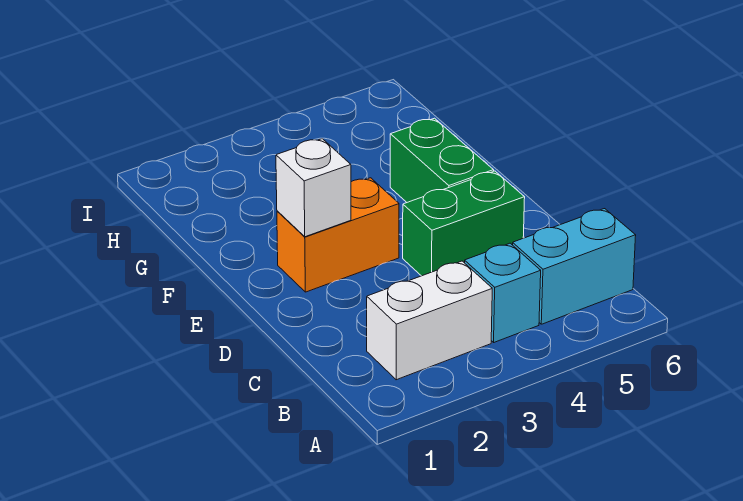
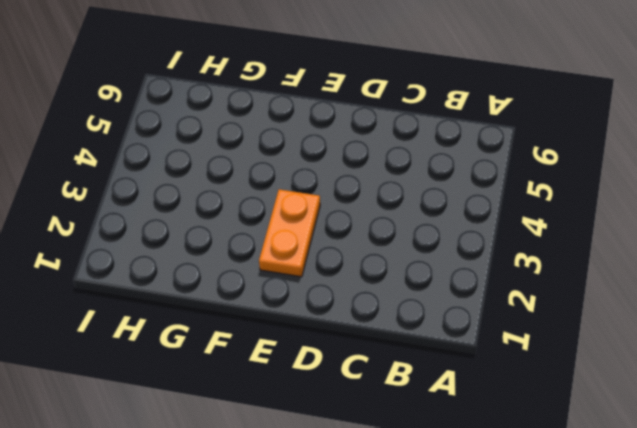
orange 1x2 plate [259,189,320,277] -> orange 1x2 brick [277,178,399,292]
none -> white 1x2 brick [367,261,492,380]
none -> cyan 1x1 brick [465,243,541,342]

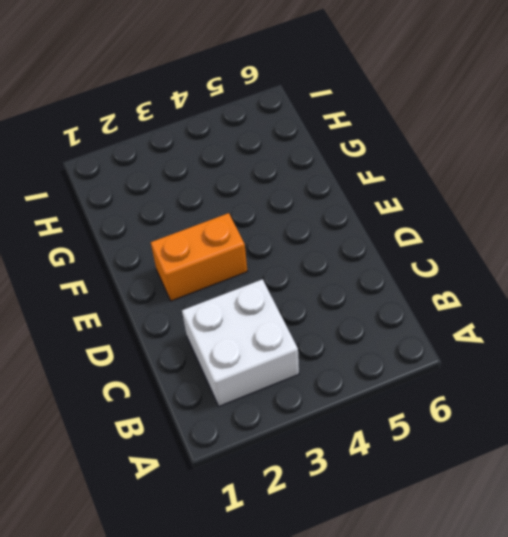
white 2x2 brick [182,279,299,406] -> white 1x2 brick [367,261,492,380]
none -> cyan 1x1 brick [465,243,541,342]
none -> cyan 1x2 brick [513,209,636,324]

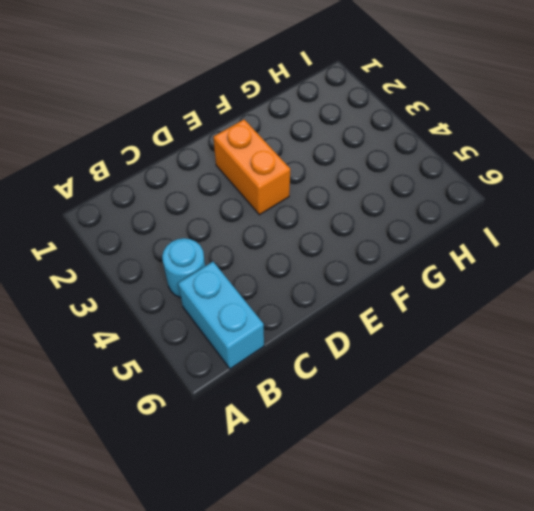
cyan 1x1 round brick [162,238,205,298] -> cyan 1x1 brick [465,243,541,342]
none -> white 1x2 brick [367,261,492,380]
none -> green 1x2 brick [403,171,525,276]

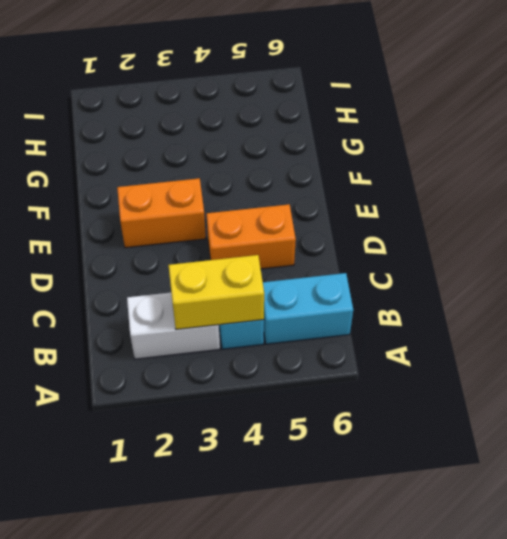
yellow 1x2 brick [169,255,264,329] -> none
orange 1x2 brick [207,204,296,269] -> green 1x2 brick [403,171,525,276]
none -> green 1x2 brick [390,118,494,202]
none -> white 1x1 brick [276,139,351,237]

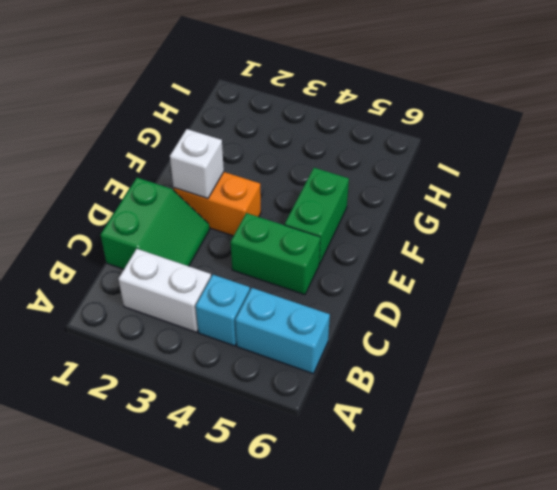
green 2x2 slope [101,178,210,269] -> none

